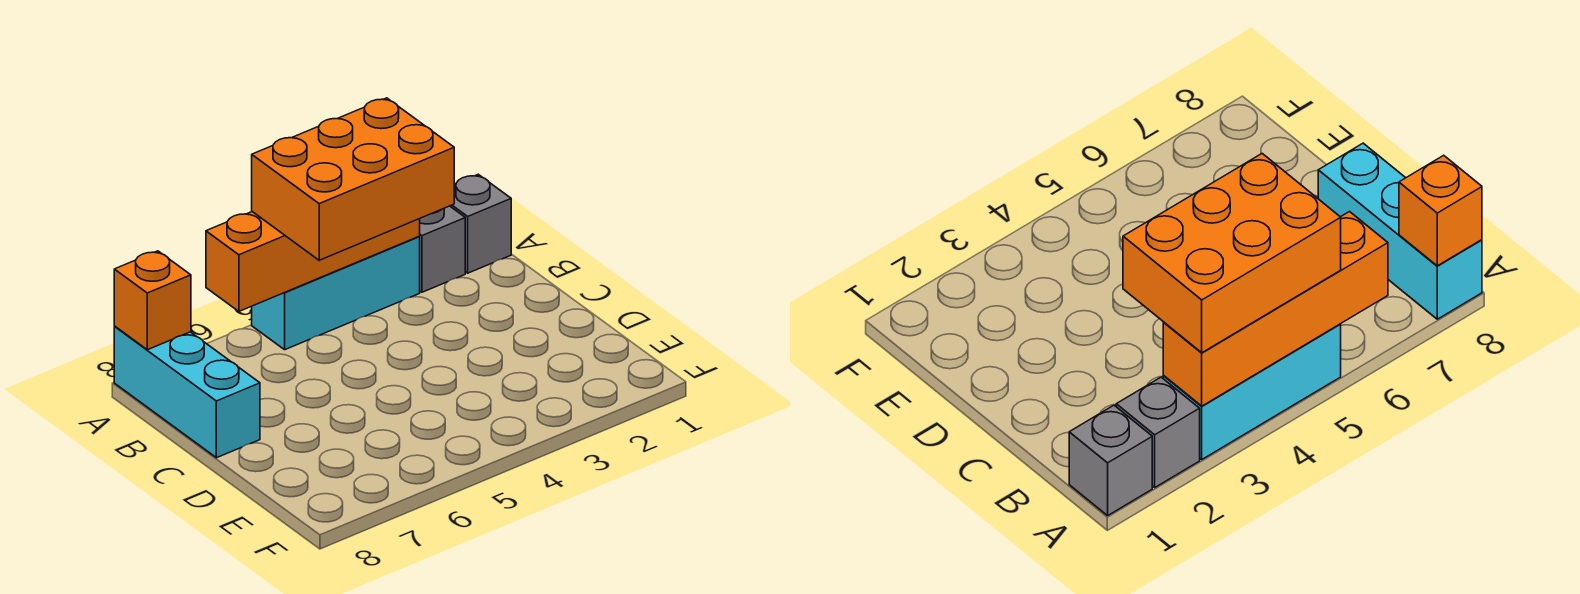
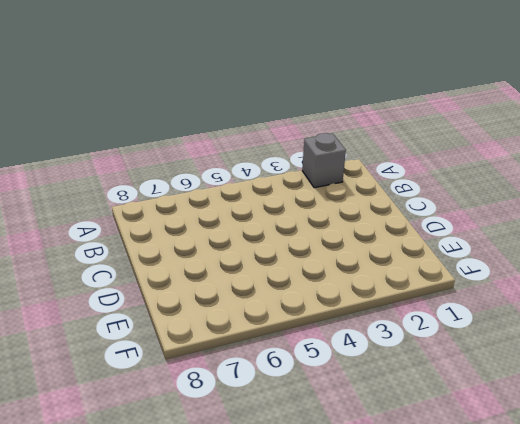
none -> grey 1x1 brick [450,174,511,273]
none -> cyan 1x3 brick [252,237,420,350]

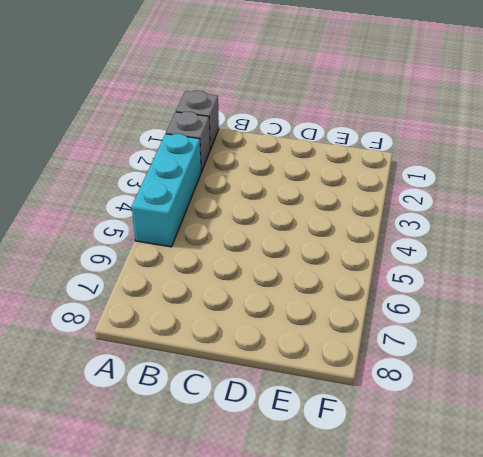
none -> cyan 1x3 brick [114,327,260,458]
none -> orange 1x4 brick [206,212,420,311]

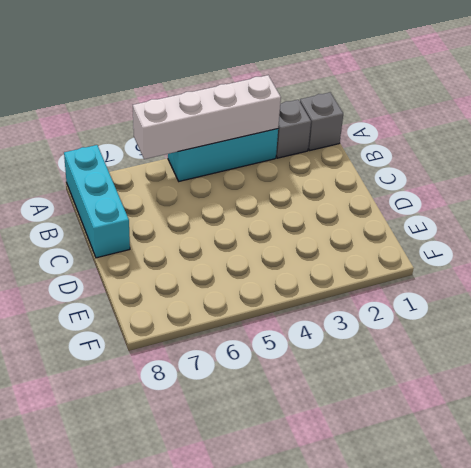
white 1x4 brick [133,75,281,159] -> orange 1x4 brick [206,212,420,311]
none -> orange 1x1 brick [114,251,191,350]
none -> orange 2x3 brick [252,98,454,260]

